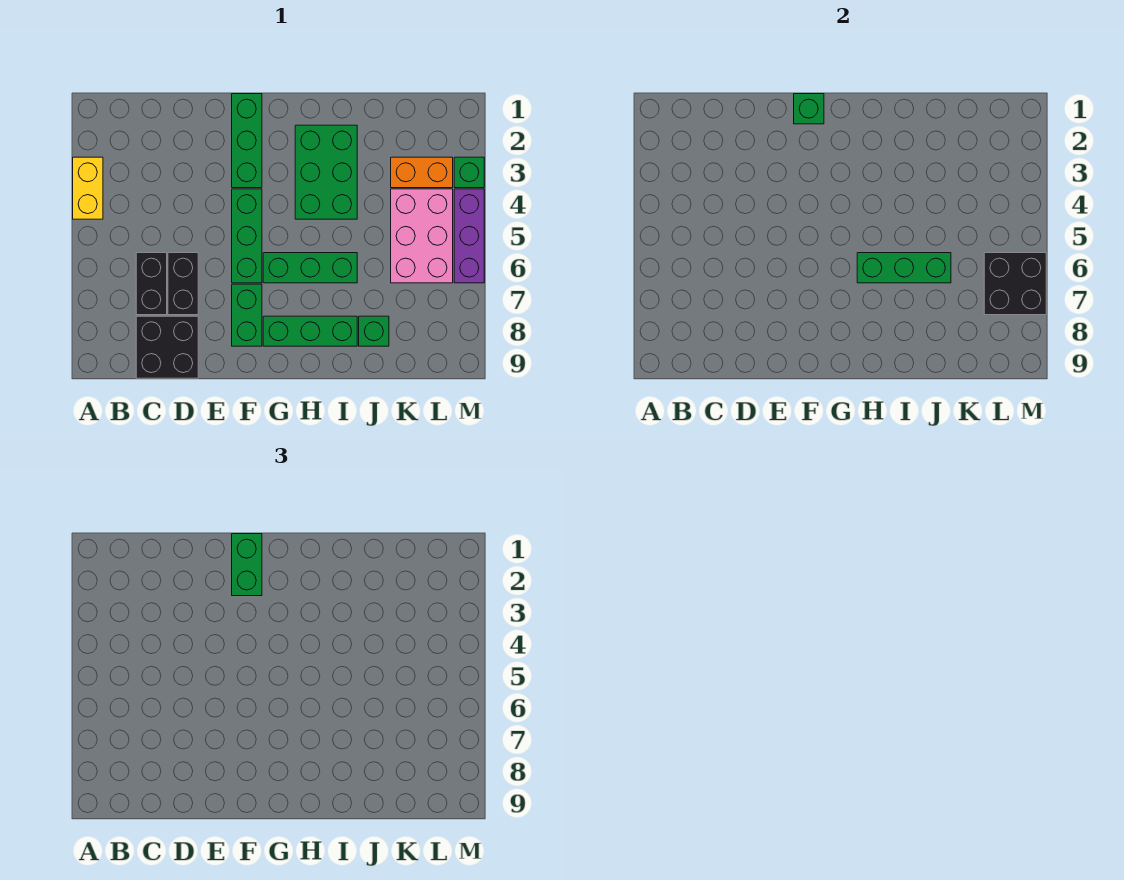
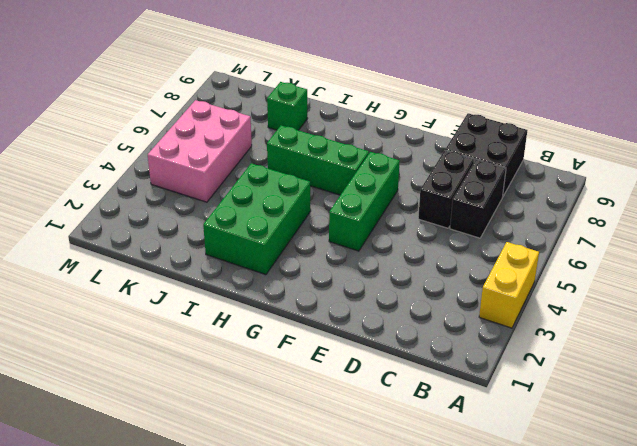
none -> green 1x3 brick [232,94,262,188]
none -> green 1x2 brick [232,284,262,346]
none -> green 1x3 brick [263,316,357,346]

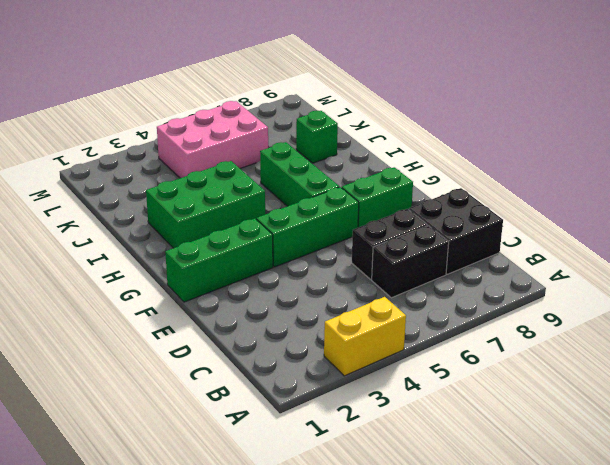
none -> green 1x3 brick [263,316,357,346]
none -> orange 1x2 brick [391,157,453,188]
none -> green 1x1 brick [454,157,484,188]

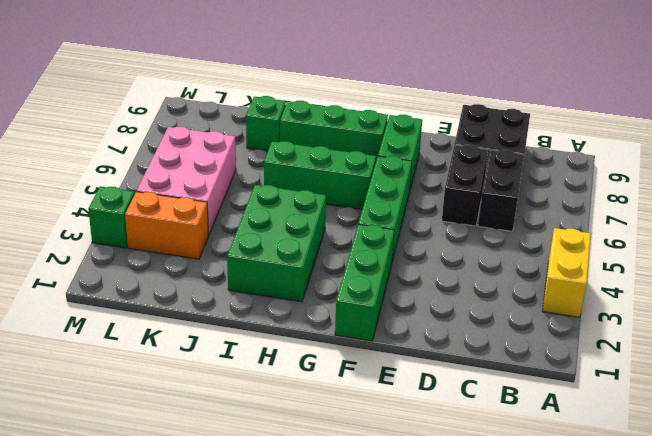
none -> purple 1x3 brick [454,189,484,283]
none -> green 1x1 brick [794,94,824,124]
none -> green 1x3 brick [857,253,951,283]

